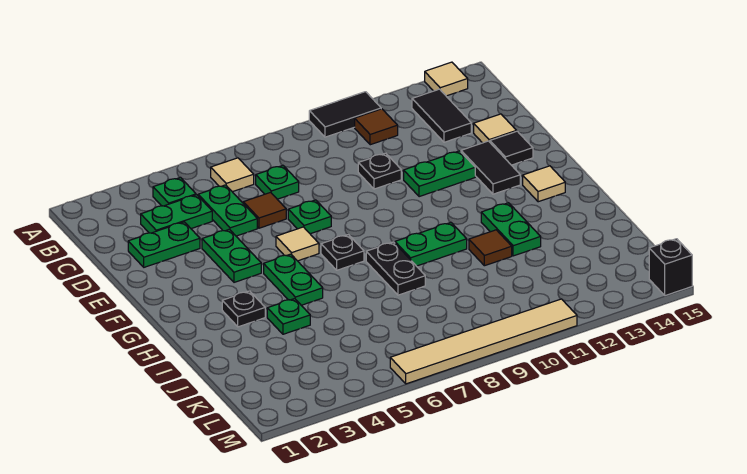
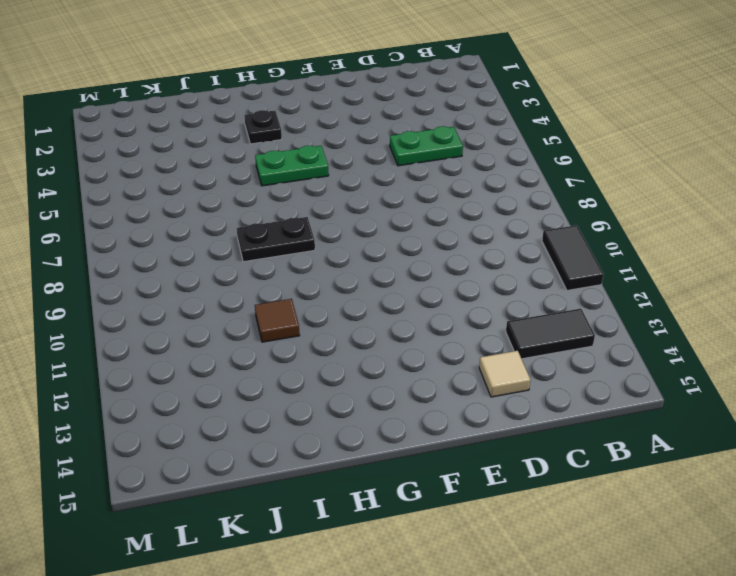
none -> tan 1x1 tile [425,62,468,96]
none -> green 1x1 plate [153,177,196,206]
none -> tan 1x1 tile [211,158,254,192]
none -> brown 1x1 tile [355,109,398,145]

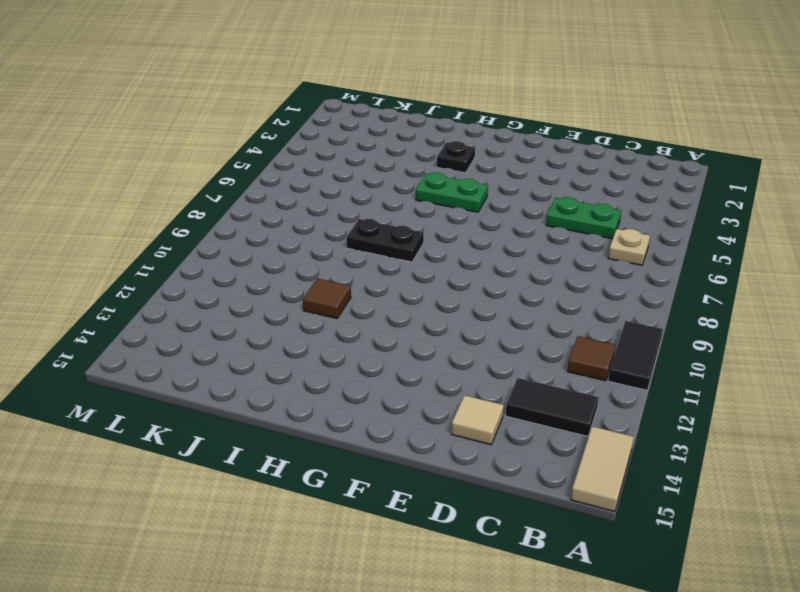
tan 1x2 tile [571,426,634,512] -> tan 1x1 tile [425,62,468,96]
tan 1x1 plate [608,229,650,265] -> tan 1x1 tile [211,158,254,192]
none -> green 1x1 plate [153,177,196,206]
none -> green 1x2 plate [141,195,212,233]
none -> green 1x1 plate [256,166,299,199]
none -> green 1x2 plate [128,222,200,267]

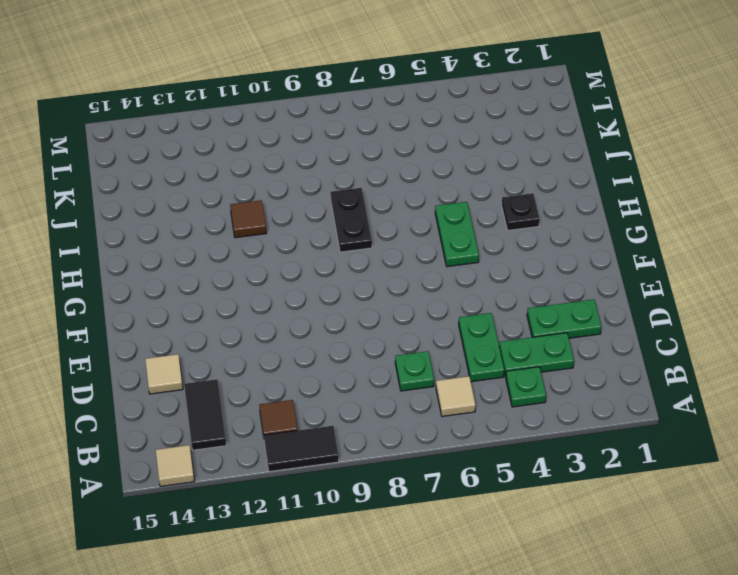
none -> brown 1x1 tile [243,192,286,228]
none -> black 1x1 plate [358,153,401,189]
none -> green 1x2 plate [202,229,261,282]
none -> green 1x1 plate [288,200,331,234]

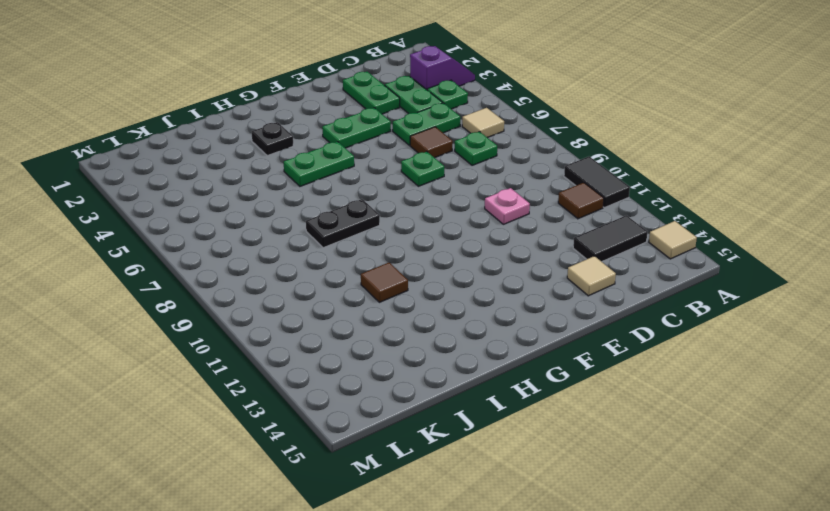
purple 1x2 slope [410,46,475,90] -> none
pink 1x1 plate [485,188,530,224] -> black 1x1 plate [358,153,401,189]
none -> green 1x2 plate [404,151,475,197]
none -> black 1x2 tile [461,141,520,194]
none -> black 1x1 tile [490,131,533,165]
none -> tan 1x1 tile [276,227,319,261]

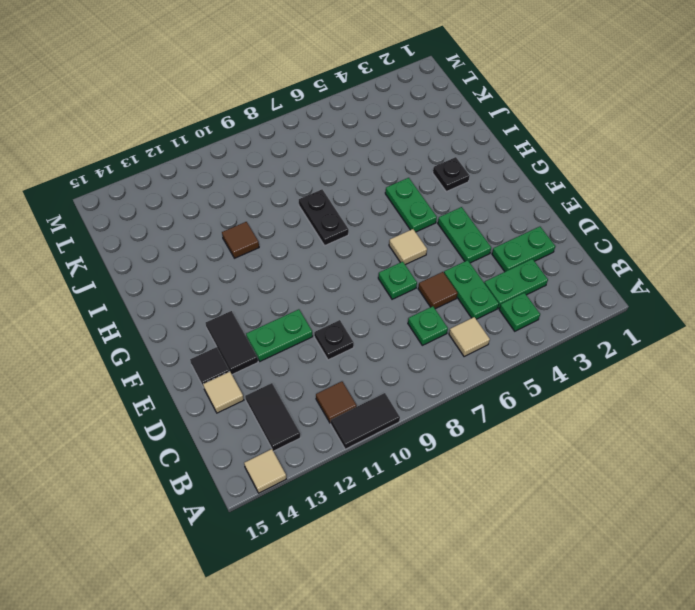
none -> black 1x1 plate [321,235,364,270]
none -> tan 1x1 tile [523,166,565,202]
none -> green 1x2 plate [395,222,467,266]
none -> green 1x2 plate [481,203,541,256]

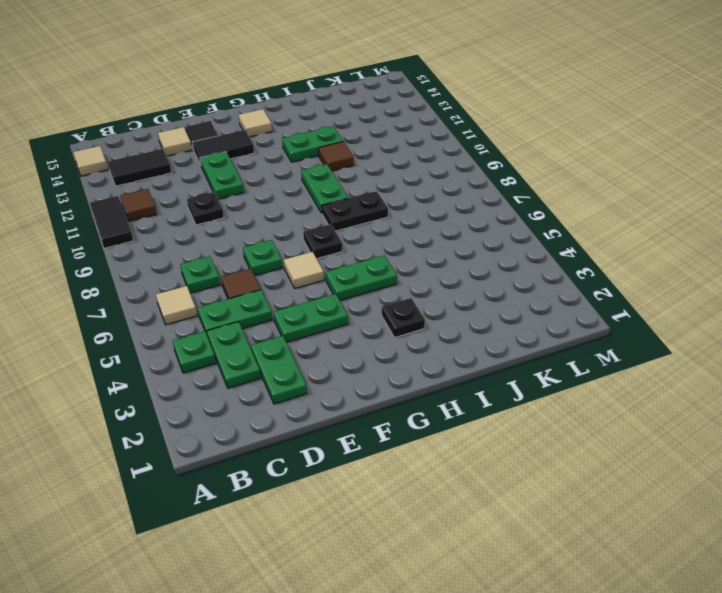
none -> green 1x1 plate [267,299,310,334]
none -> tan 1x6 tile [390,299,577,384]
none -> black 1x1 brick [649,239,692,296]

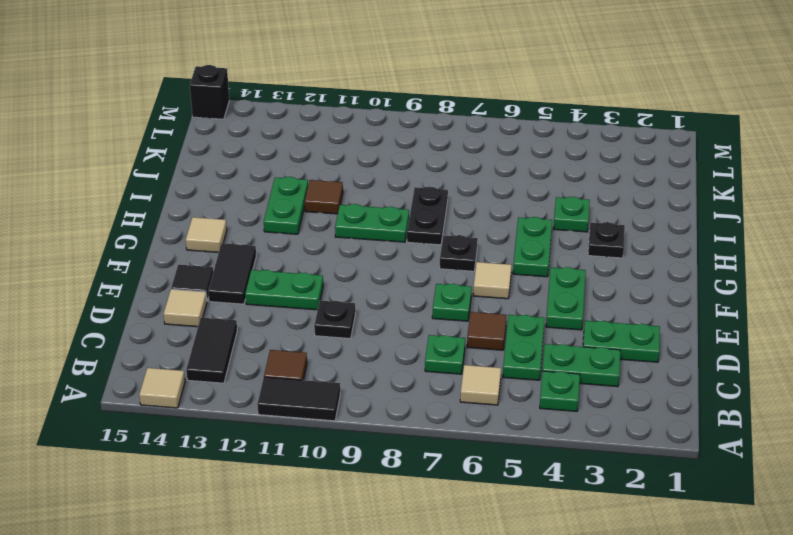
none -> tan 1x6 tile [390,299,577,384]

